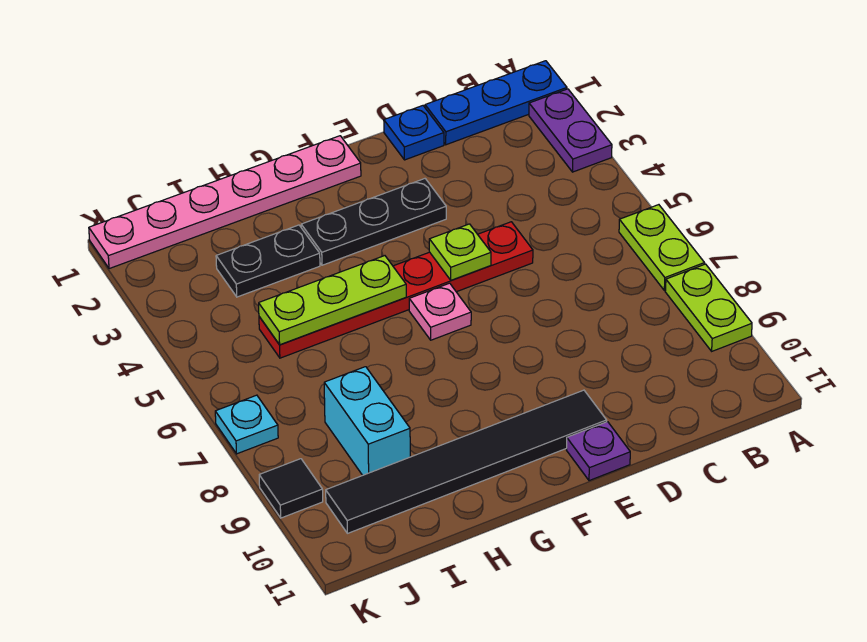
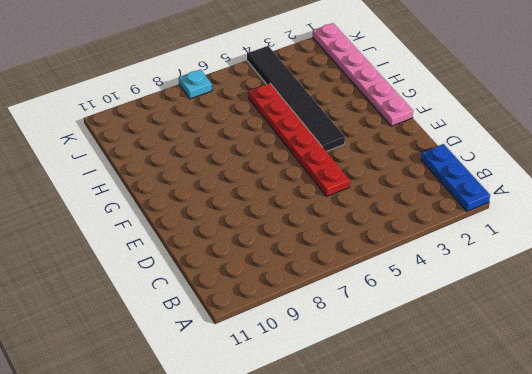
black 1x6 tile [247,46,345,151] -> black 1x6 tile moved to [326,390,607,533]
none -> purple 1x2 plate [529,89,612,172]
none -> lime 1x2 plate [619,205,704,290]
none -> lime 1x2 plate [665,264,752,351]

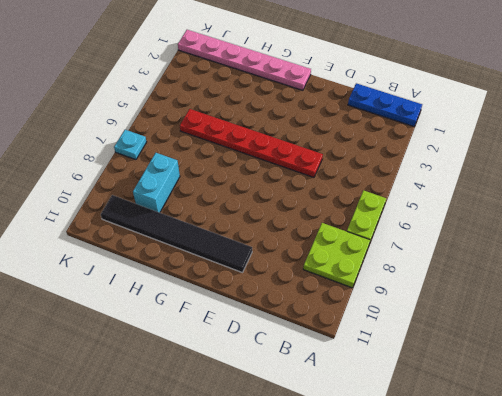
lime 2x2 plate [303,223,370,288] -> lime 1x2 plate [665,264,752,351]
none -> purple 1x2 plate [529,89,612,172]
none -> blue 1x1 plate [384,106,444,160]
none -> black 1x3 plate [301,179,446,265]

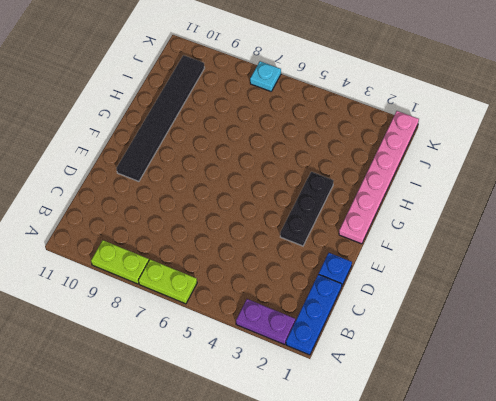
none -> red 1x6 plate [259,222,533,358]
none -> purple 1x1 plate [567,422,630,481]
none -> pink 1x1 plate [409,283,471,340]

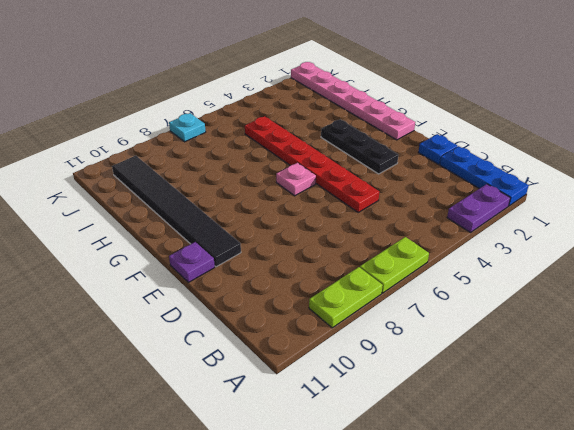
none -> black 1x2 plate [216,225,320,297]
none -> cyan 1x2 brick [324,367,410,475]
none -> black 1x1 tile [259,459,323,518]

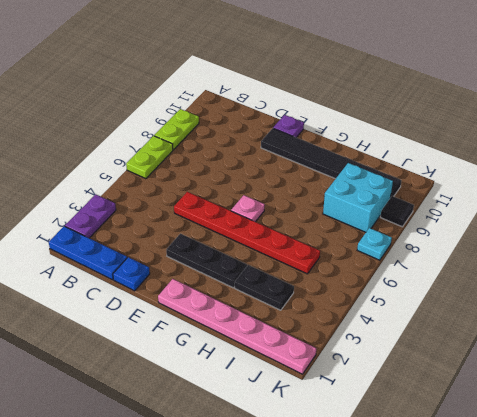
cyan 2x2 brick [323,163,393,232] -> cyan 1x2 brick [324,367,410,475]
none -> lime 1x1 plate [429,224,491,280]
none -> lime 1x3 plate [259,256,406,345]

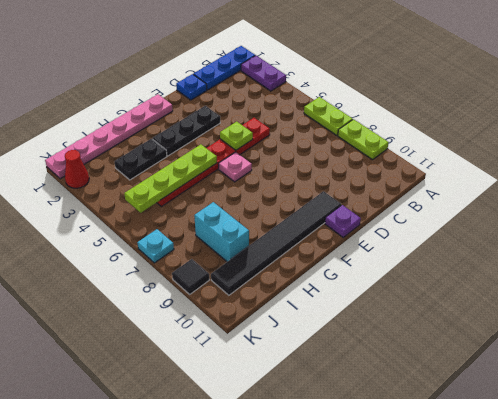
lime 1x4 plate [124,145,217,213] -> lime 1x3 plate [259,256,406,345]
red 1x1 cone [65,150,89,188] -> none

